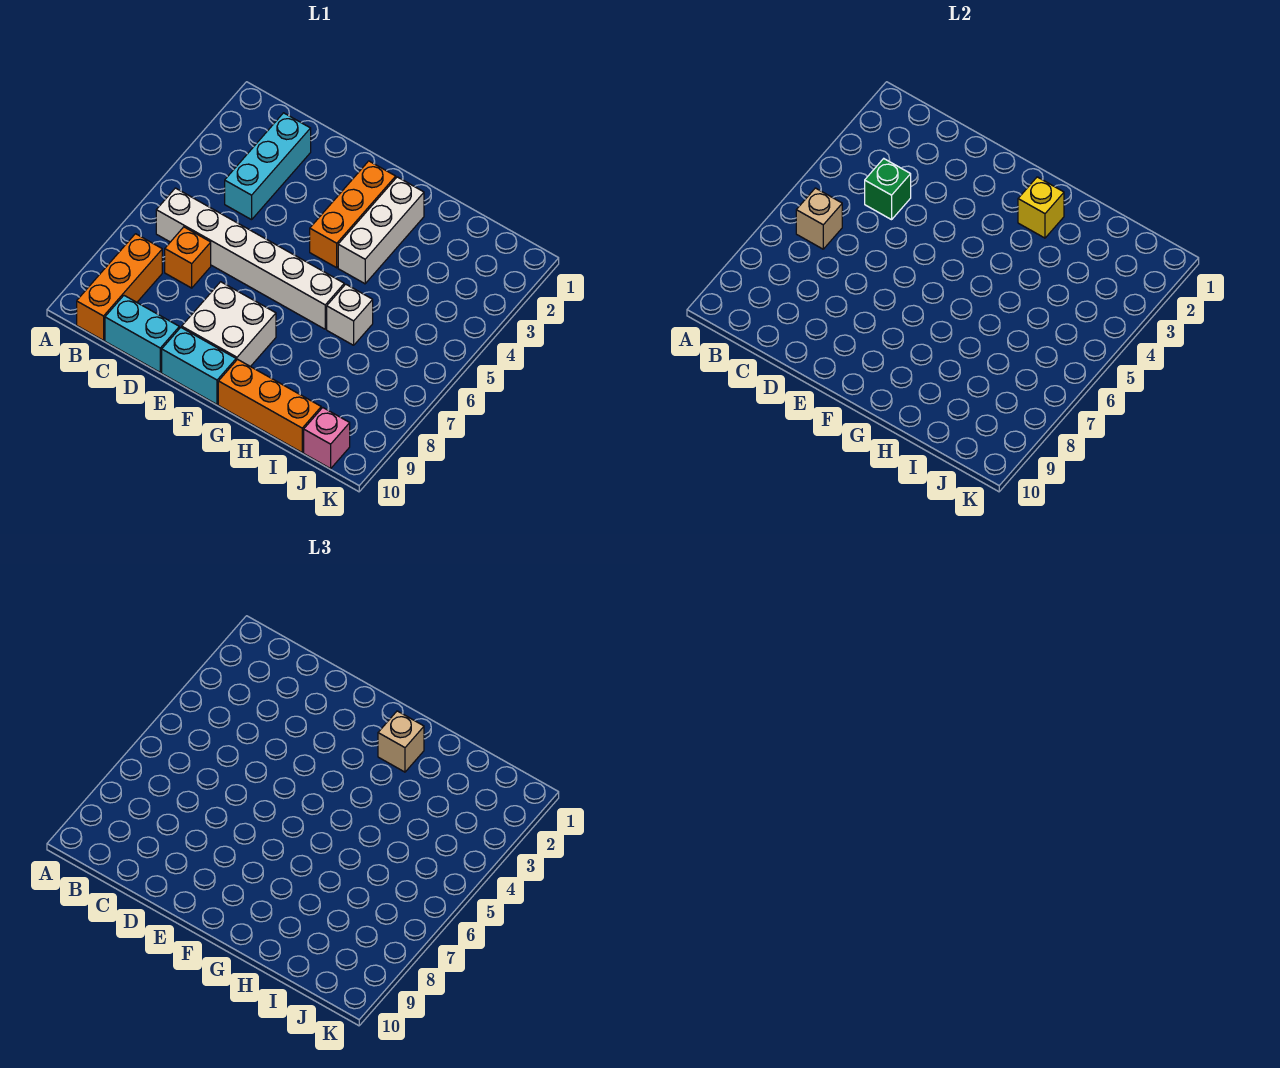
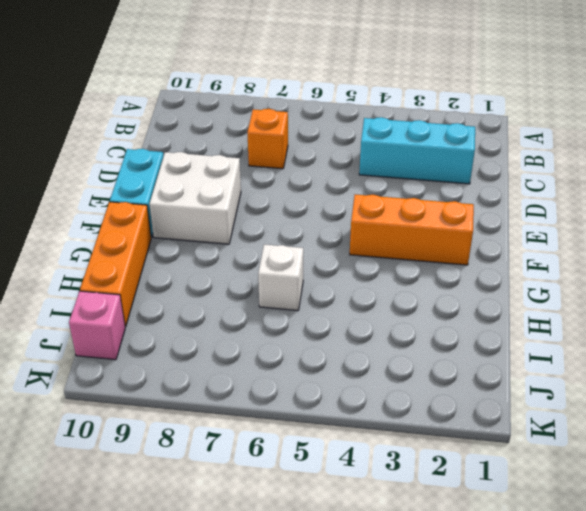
none -> white 1x6 brick [156,188,344,329]
none -> orange 1x3 brick [77,234,162,340]
none -> cyan 1x2 brick [105,296,179,372]

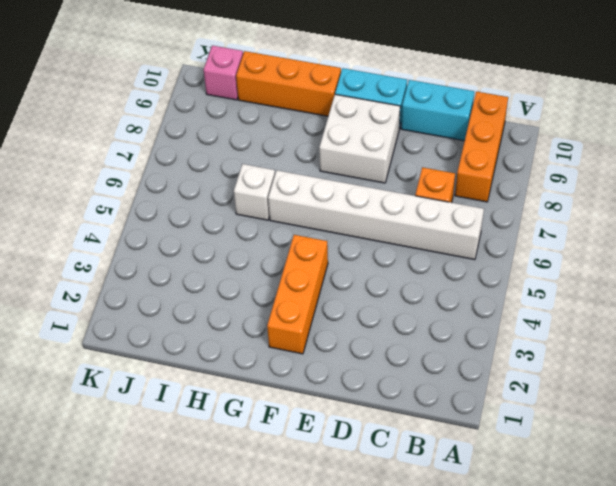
none -> cyan 1x3 brick [225,113,311,220]
none -> white 1x3 brick [338,177,424,284]
none -> tan 1x1 brick [796,188,842,249]

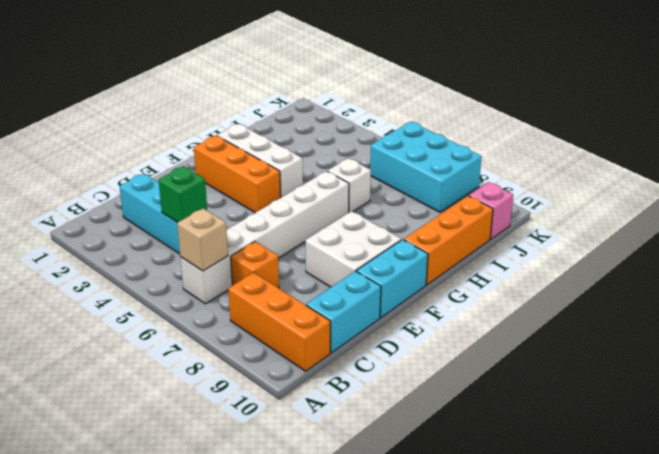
cyan 2x3 brick [370,122,482,212] -> none
none -> yellow 1x1 brick [1018,177,1064,238]
none -> tan 1x1 brick [378,711,424,772]

